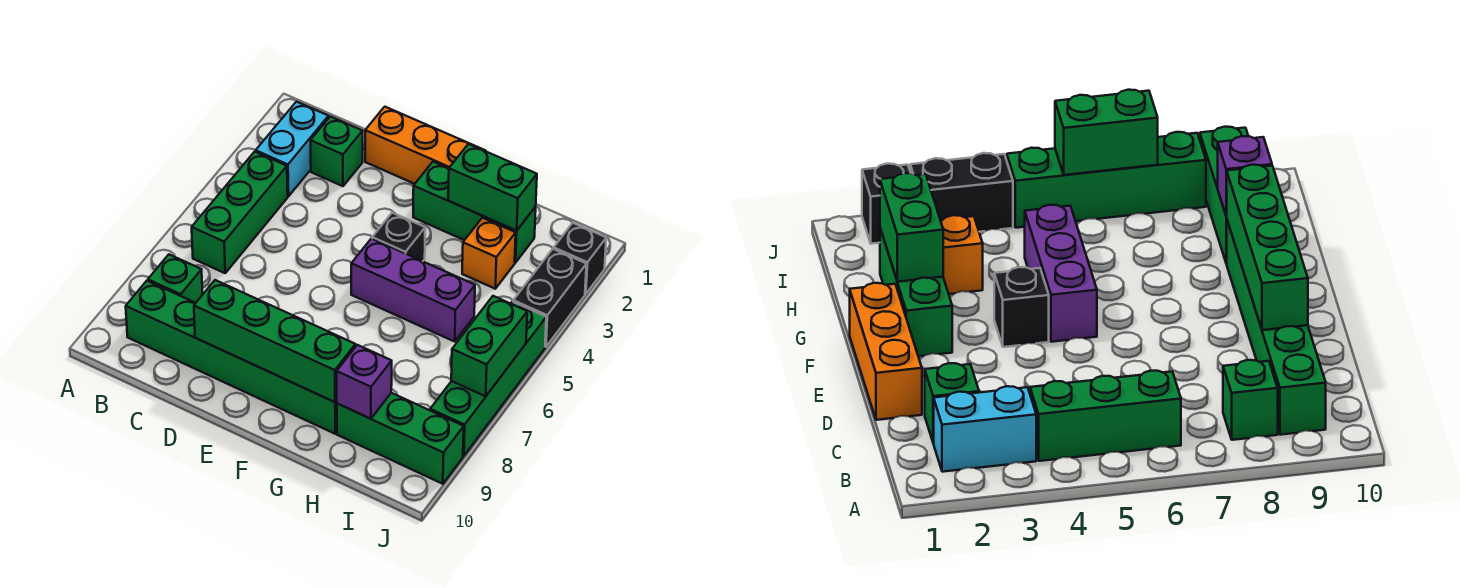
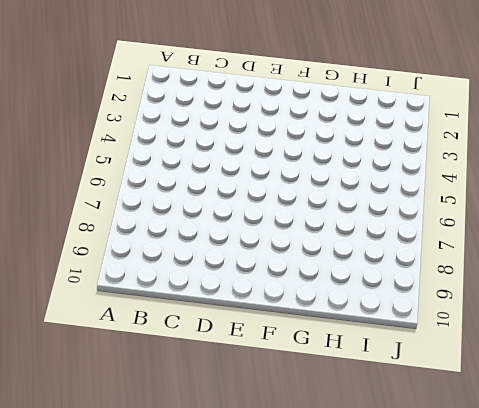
none -> cyan 1x2 brick [256,102,329,196]
none -> green 1x3 brick [192,152,288,273]
none -> green 1x1 brick [148,255,203,303]

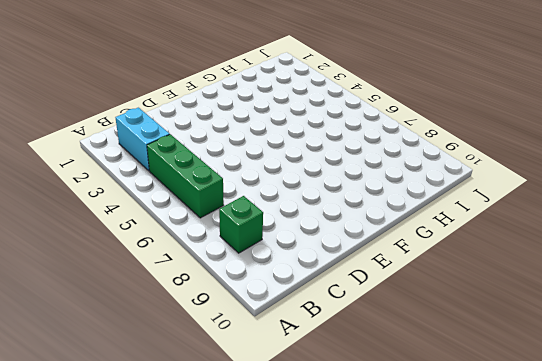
none -> green 1x6 brick [126,281,337,434]
none -> green 1x1 brick [311,117,363,186]
none -> orange 1x3 brick [365,107,486,184]

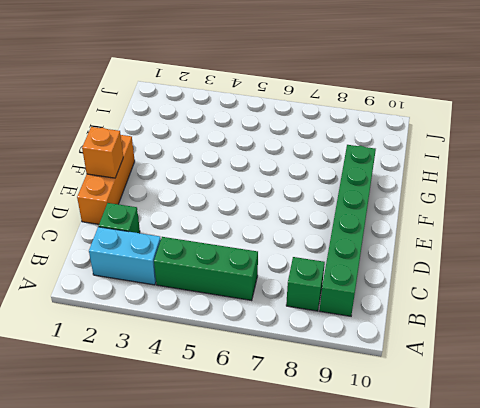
orange 1x1 brick [82,127,123,178] -> orange 1x1 brick moved to [462,218,516,289]
none -> green 1x3 brick [413,162,536,263]
none -> black 1x1 brick [372,213,425,261]
none -> purple 1x3 brick [351,239,475,342]

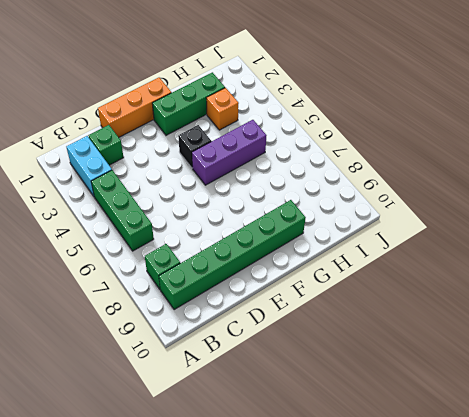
none -> green 1x3 brick [337,393,464,484]
none -> black 1x1 brick [554,223,606,294]
none -> black 1x2 brick [513,249,587,347]

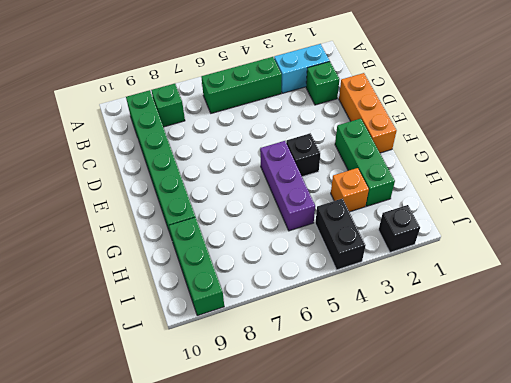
black 1x2 brick [315,198,366,270] -> black 1x2 brick turned to [513,249,587,347]
none -> green 1x4 brick [430,302,546,456]
none -> green 1x4 brick [194,280,356,402]
none -> green 1x2 brick [448,144,537,231]

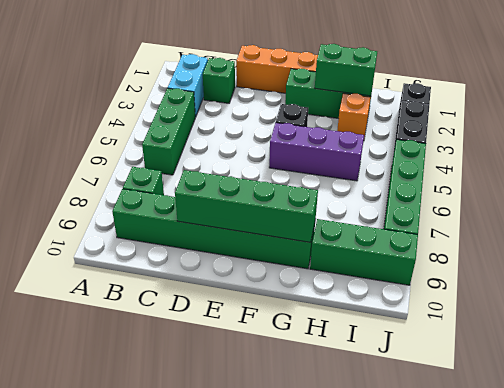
none -> purple 1x1 brick [337,345,392,419]
none -> green 1x2 brick [451,296,527,396]

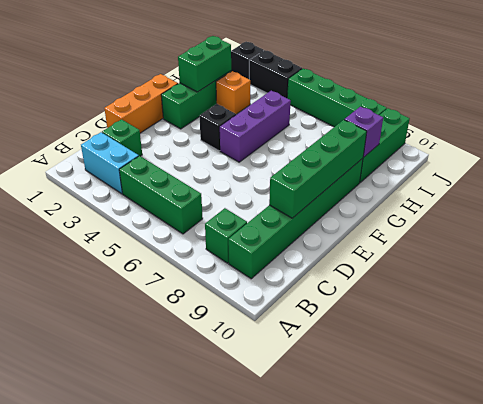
none -> green 1x2 brick [451,296,527,396]

